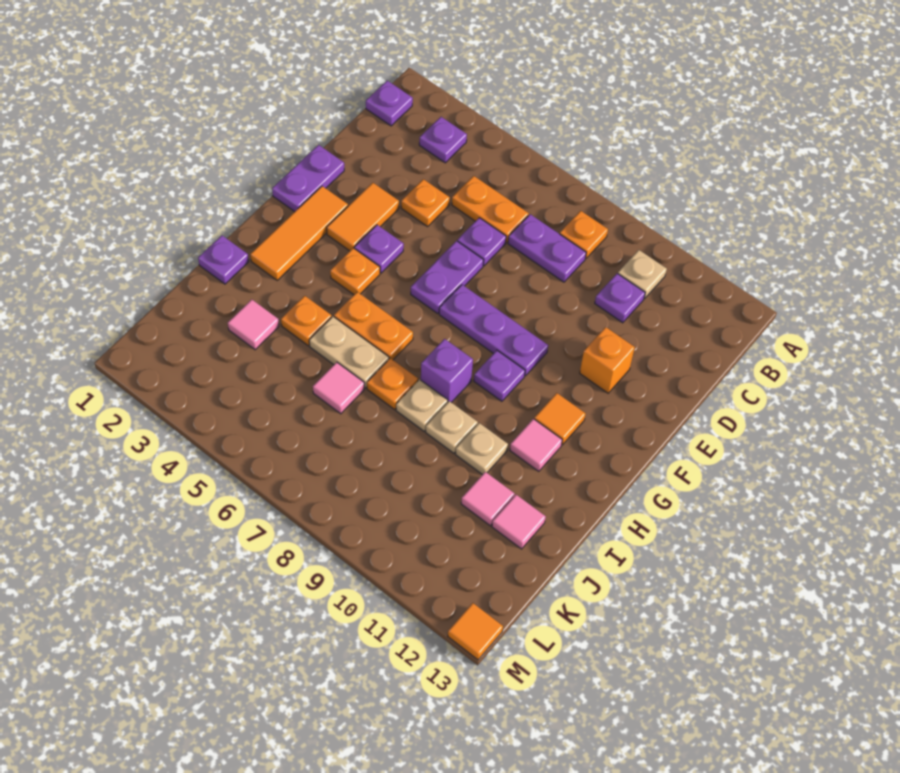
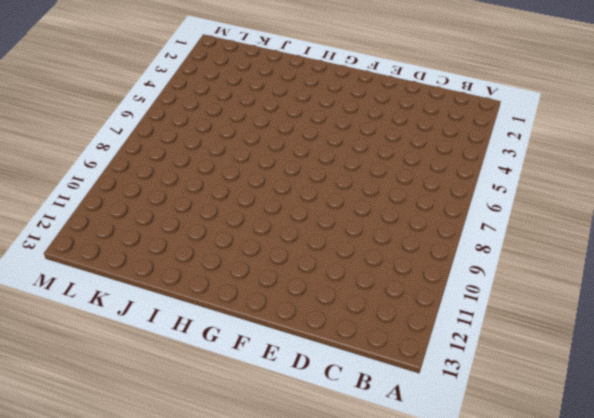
none -> purple 1x1 plate [366,81,413,126]
none -> purple 1x1 plate [419,117,467,163]
none -> orange 1x1 plate [560,211,608,259]
none -> tan 1x1 plate [618,250,667,299]

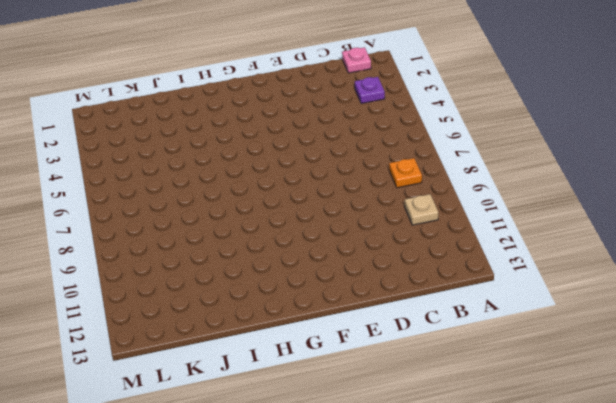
pink 1x1 plate [342,47,371,73] -> purple 1x1 plate [366,81,413,126]
none -> orange 1x2 plate [452,176,529,243]
none -> purple 1x2 plate [508,214,586,282]
none -> purple 1x1 plate [595,274,645,323]
none -> orange 1x1 plate [401,179,450,227]

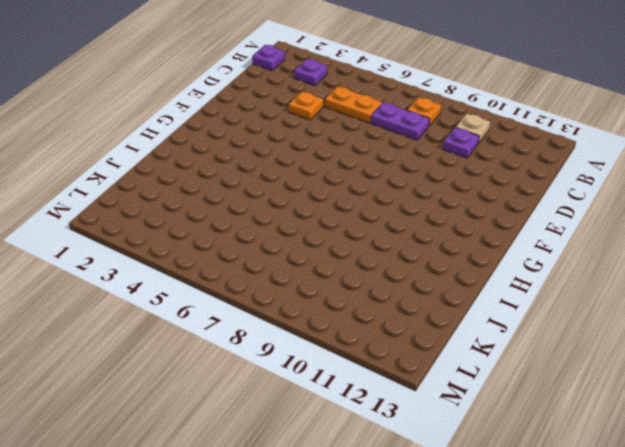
none -> purple 1x1 plate [457,218,506,266]
none -> purple 1x2 plate [272,145,344,212]
none -> orange 1x2 tile [327,183,399,251]
none -> purple 1x2 plate [411,241,483,313]

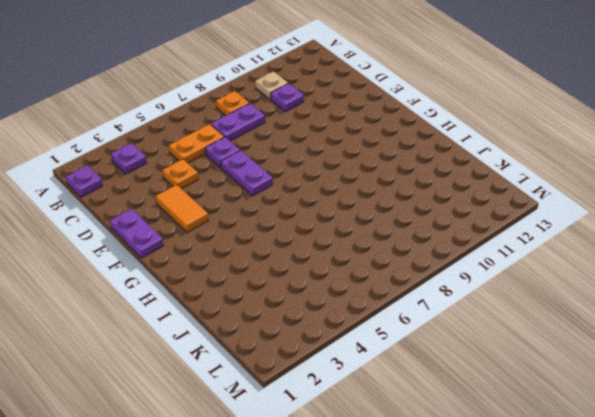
none -> orange 1x1 brick [580,327,635,393]
none -> orange 1x3 tile [250,186,348,280]
none -> purple 1x1 plate [354,225,404,273]
none -> purple 1x3 plate [439,285,548,376]

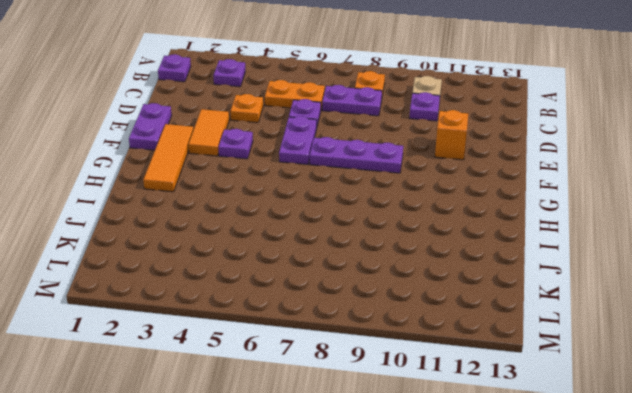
none -> orange 1x1 plate [330,248,380,295]
none -> purple 1x1 plate [474,350,525,401]
none -> orange 1x1 tile [534,393,586,445]
none -> orange 1x2 plate [334,292,413,360]

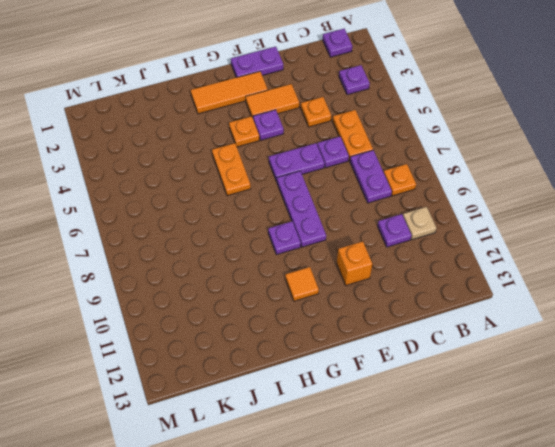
none -> purple 1x1 brick [421,339,473,403]
none -> pink 1x1 tile [510,419,562,471]
none -> purple 1x1 plate [198,235,249,284]
none -> orange 1x1 plate [281,296,332,346]

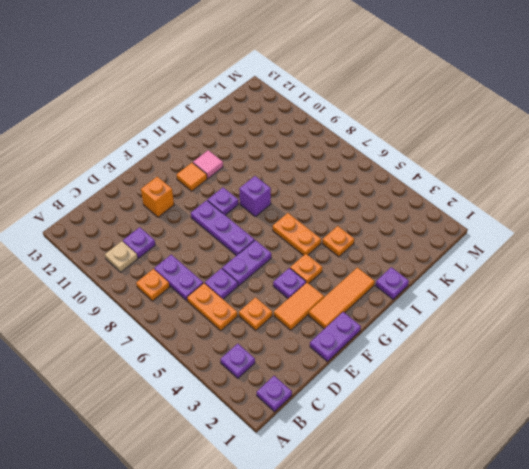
none -> tan 1x2 plate [309,316,389,388]
none -> orange 1x1 plate [367,358,418,409]
none -> tan 1x1 plate [396,380,448,431]
none -> tan 1x1 plate [426,401,478,453]

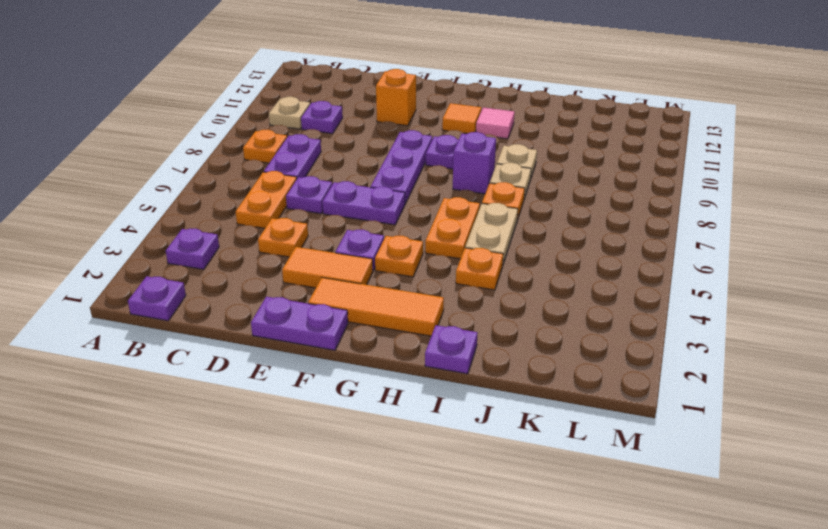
none -> tan 1x1 plate [456,423,508,475]
none -> pink 1x1 tile [228,299,279,350]
none -> pink 1x1 tile [313,362,364,414]
none -> pink 1x1 tile [461,472,514,526]

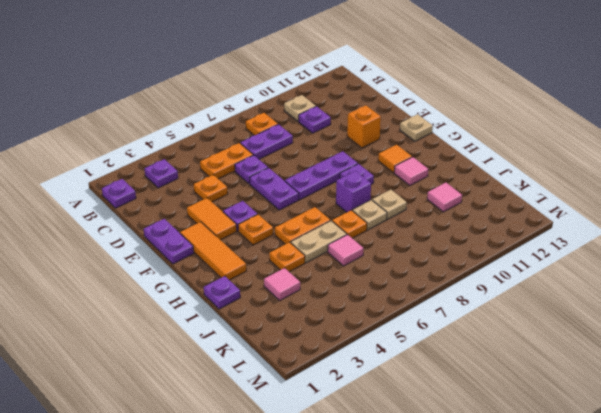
tan 1x1 plate [400,114,433,141] -> tan 1x1 plate moved to [456,423,508,475]
none -> pink 1x1 tile [492,495,546,549]
none -> orange 1x1 tile [448,603,503,660]

